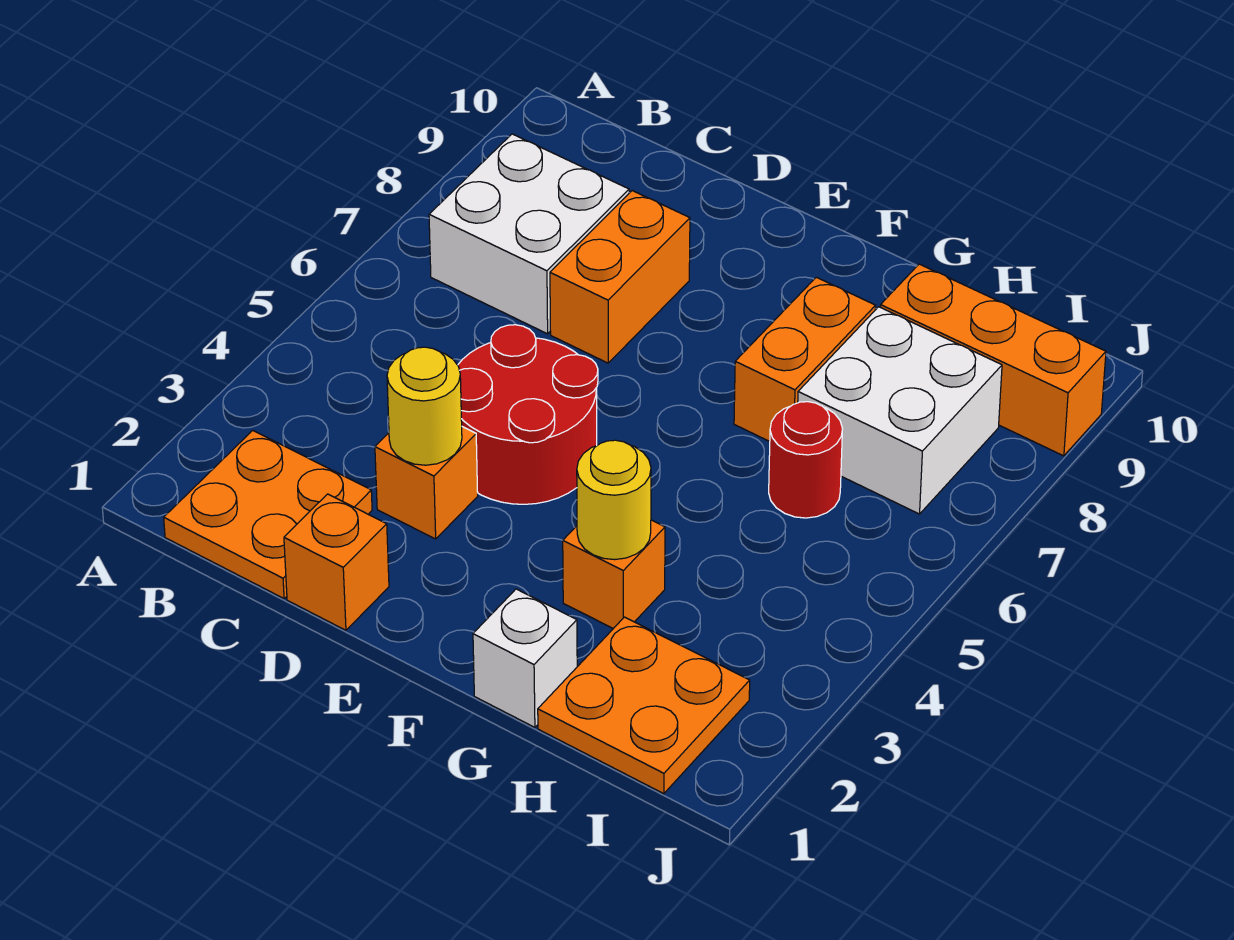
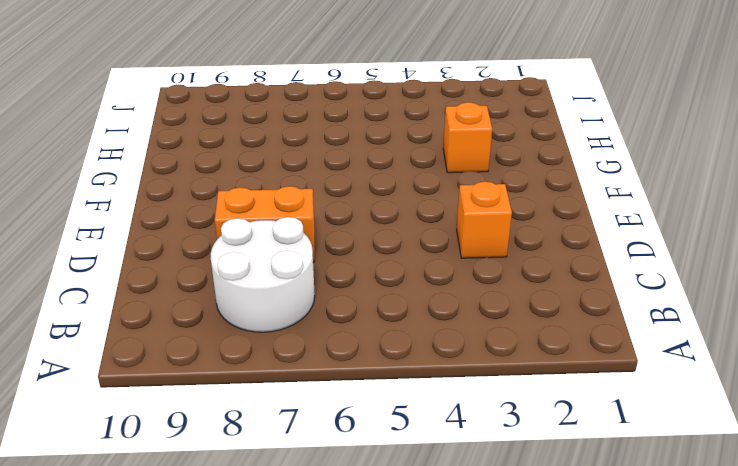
white 2x2 round brick [211,217,315,332] -> white 2x2 brick [429,134,629,334]
none -> orange 2x2 plate [164,430,372,599]
none -> orange 1x1 brick [284,494,389,630]
none -> red 2x2 round brick [458,325,598,504]

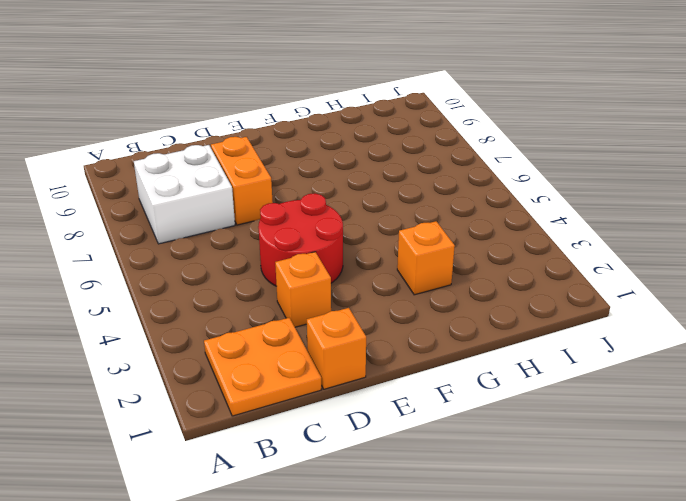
none -> white 1x1 brick [473,589,577,727]
none -> orange 1x2 brick [734,277,876,442]
none -> orange 2x2 plate [538,617,750,794]

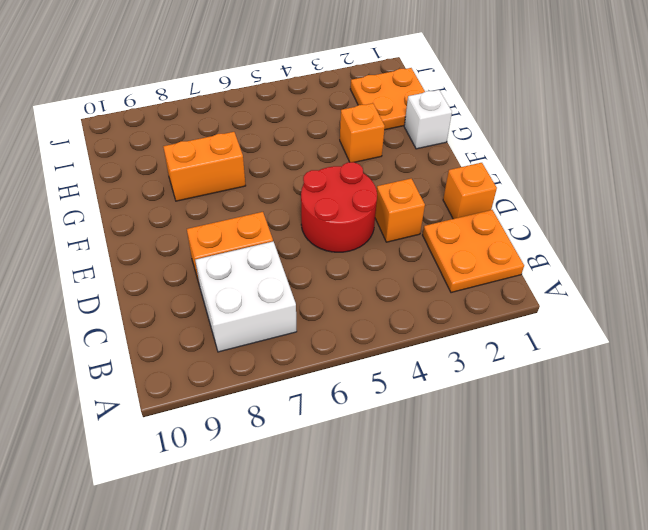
none -> red 1x1 round brick [769,402,843,518]
none -> white 2x2 brick [798,307,1002,514]
none -> orange 1x3 brick [880,264,1106,456]

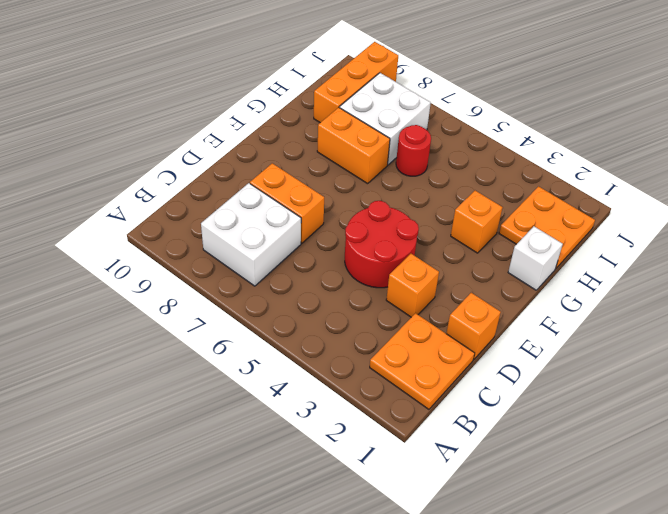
none -> yellow 1x1 round brick [387,347,462,465]
none -> yellow 1x1 round brick [577,440,651,560]

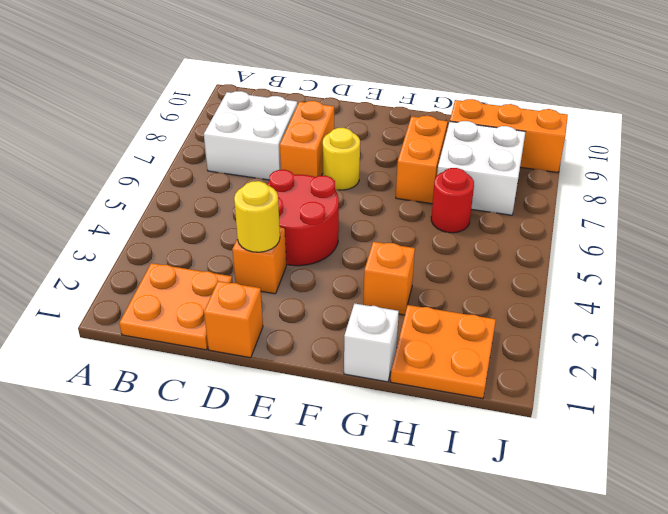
yellow 1x1 round brick [323,128,360,190] -> yellow 1x1 round brick moved to [577,440,651,560]

